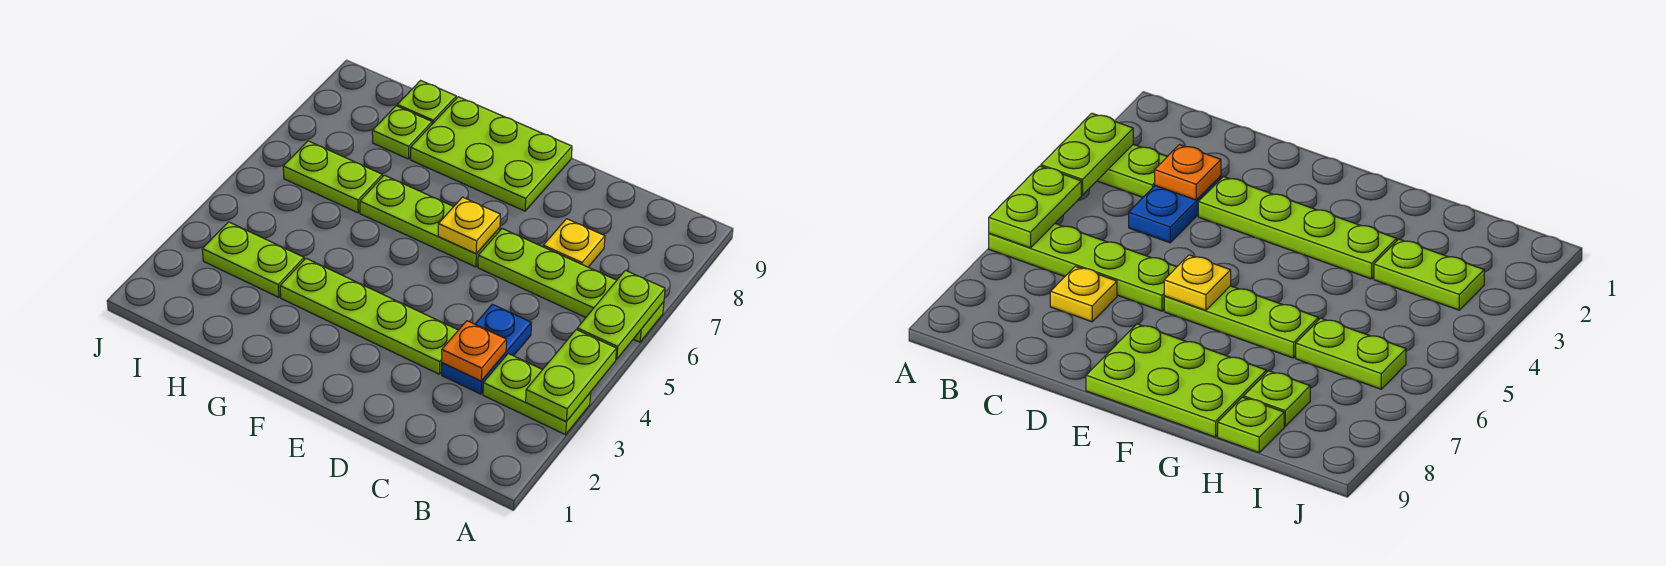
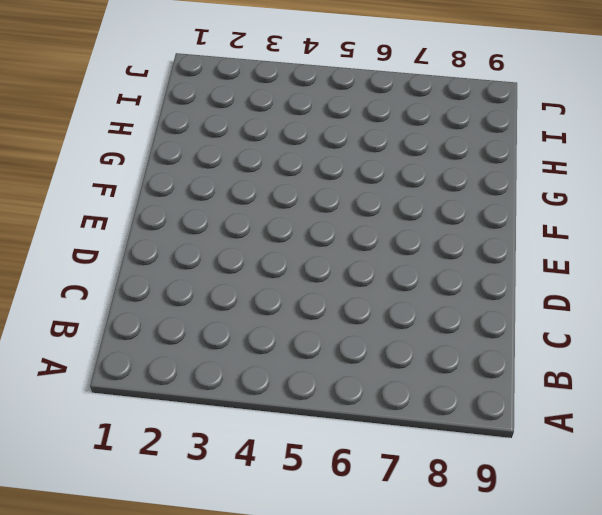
none -> lime 1x2 plate [483,354,591,435]
none -> lime 1x4 plate [478,229,664,342]
none -> blue 1x2 plate [442,304,531,394]

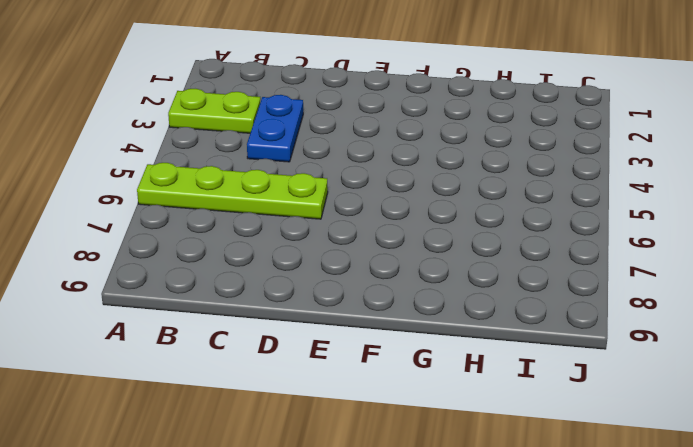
none -> yellow 1x1 plate [543,219,605,267]
none -> lime 1x4 plate [280,259,458,374]
none -> lime 1x3 plate [360,175,500,267]

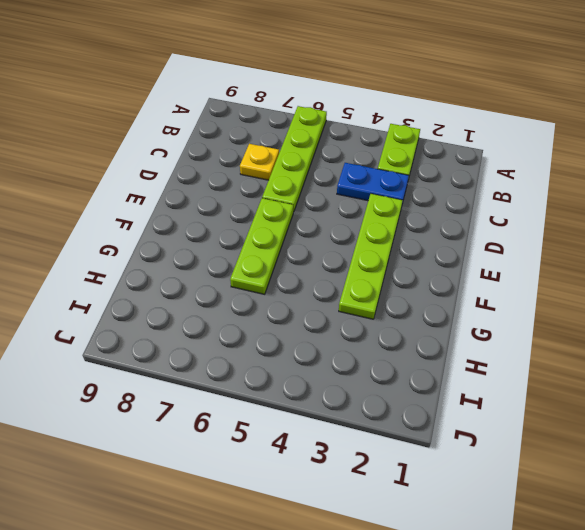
none -> lime 2x3 plate [411,97,572,211]
none -> lime 1x2 plate [202,222,304,297]
none -> lime 1x2 plate [283,141,382,213]

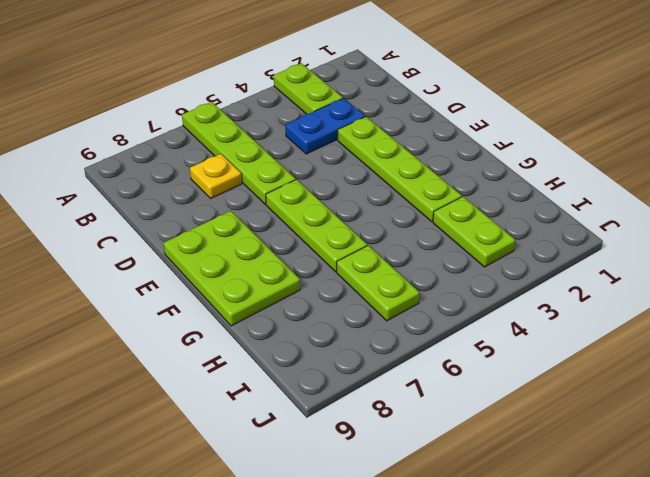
none -> lime 1x1 plate [372,106,432,159]
none -> lime 1x1 plate [397,81,456,124]
none -> lime 1x2 plate [526,330,617,422]

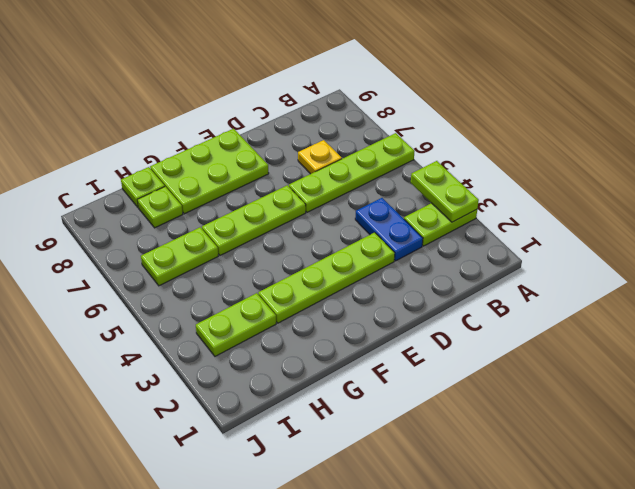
none -> lime 1x2 plate [577,270,665,359]
none -> orange 1x1 plate [442,321,506,381]
none -> yellow 1x1 plate [438,197,500,254]

